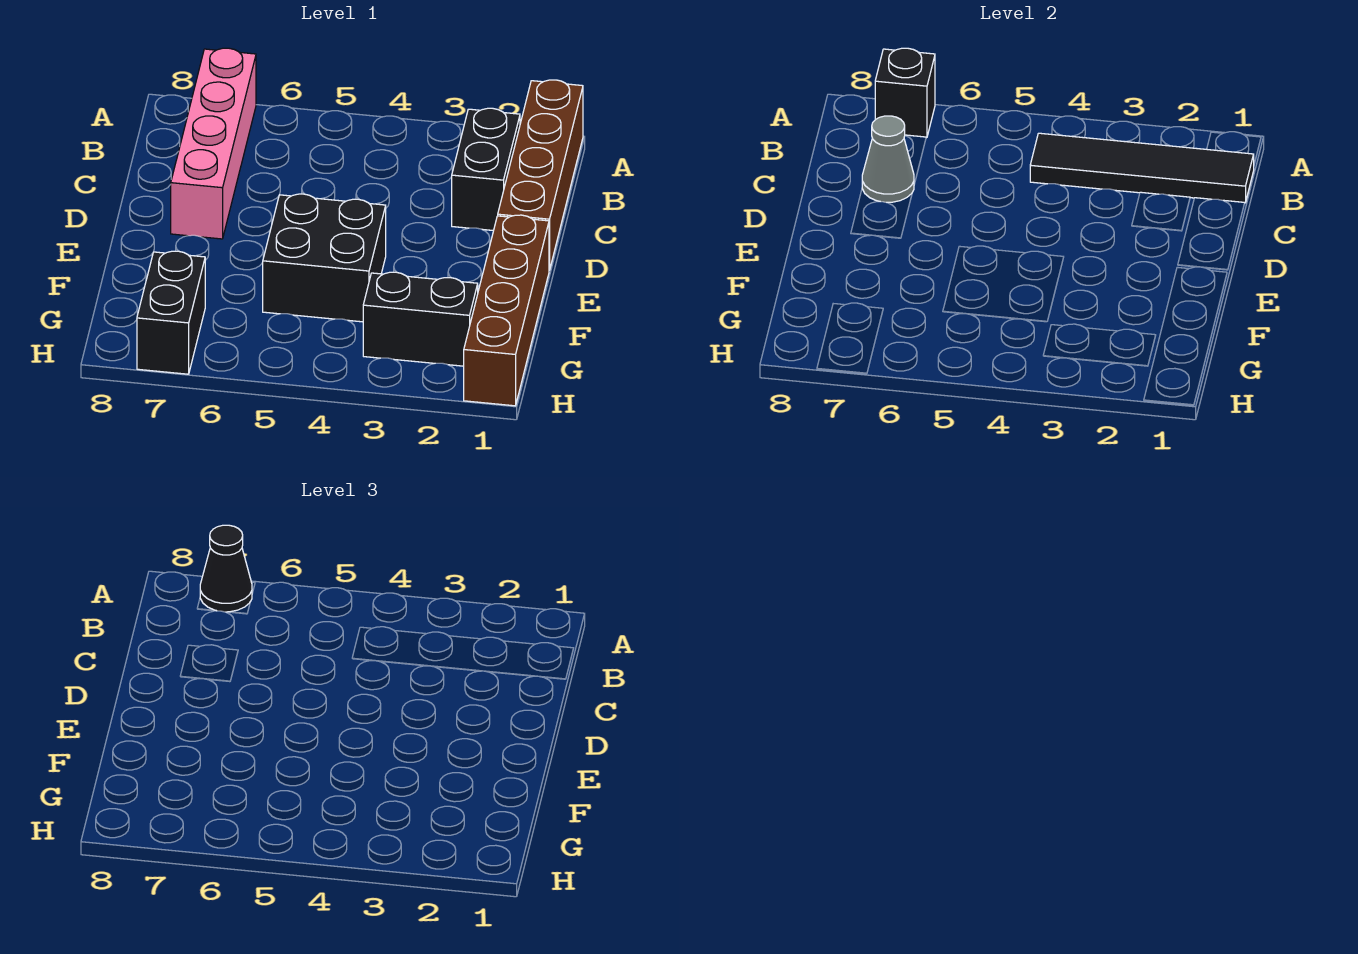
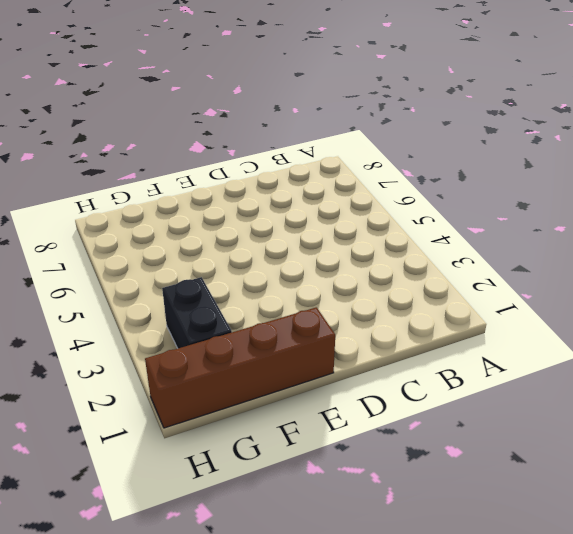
none -> brown 1x4 brick [498,80,583,270]
none -> pink 1x4 brick [171,48,256,239]

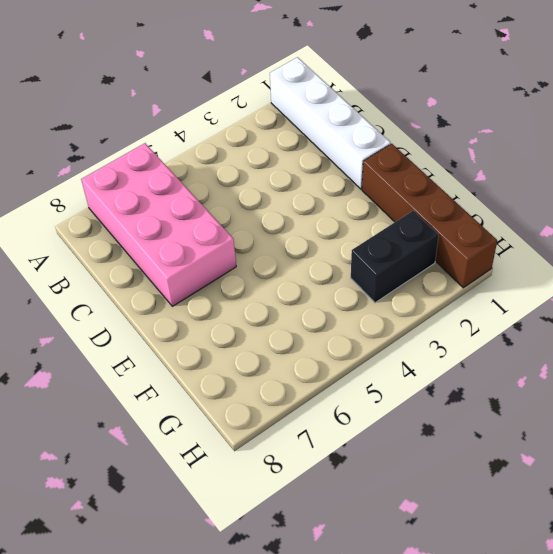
white 1x4 brick [270,57,391,189] -> brown 1x4 brick [498,80,583,270]
pink 2x4 brick [81,143,236,306] -> pink 1x4 brick [171,48,256,239]
none -> black 1x2 brick [452,108,520,231]
none -> black 2x2 brick [263,194,386,322]

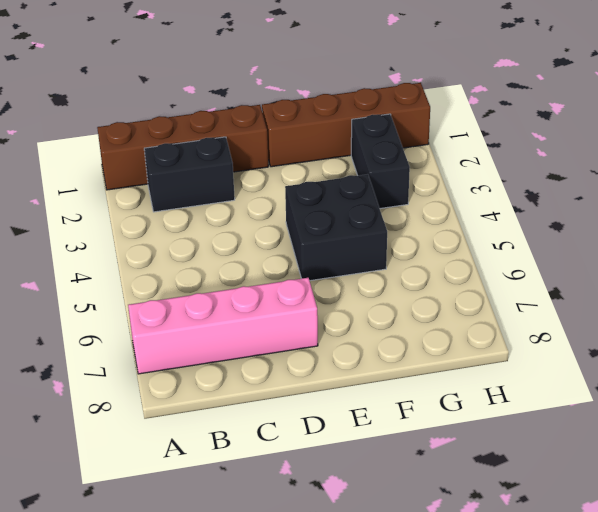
none -> black 1x2 brick [137,251,205,374]
none -> black 1x1 brick [875,48,935,138]

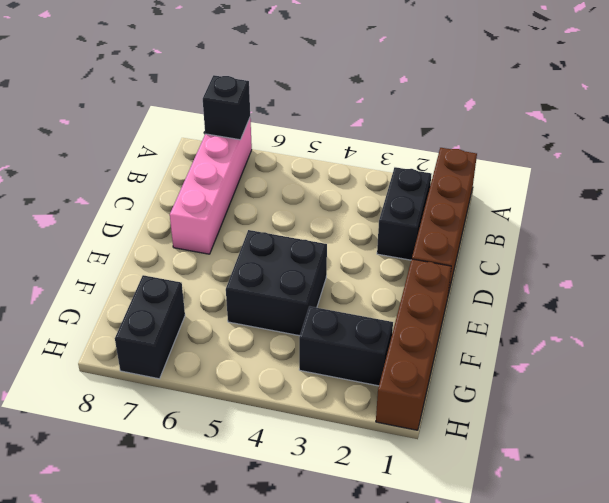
none -> black 1x4 tile [1030,133,1254,203]
none -> grey 1x1 cone [862,116,914,202]

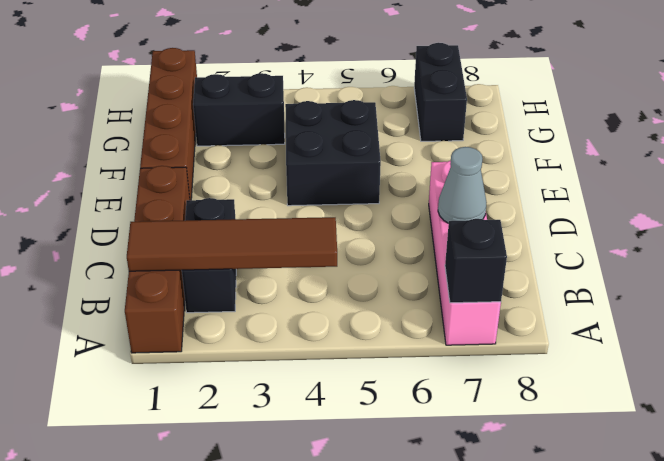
brown 1x4 tile [127,217,337,271] -> black 1x4 tile [1030,133,1254,203]
none -> black 1x1 cone [200,525,252,612]

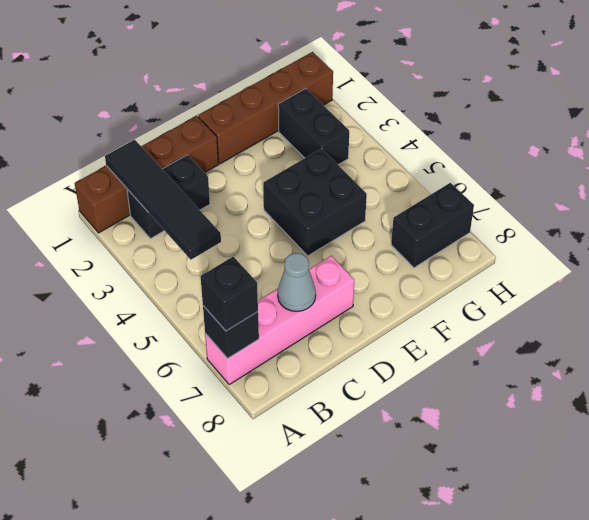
black 1x1 brick [200,257,258,331] -> black 1x1 cone [200,525,252,612]

